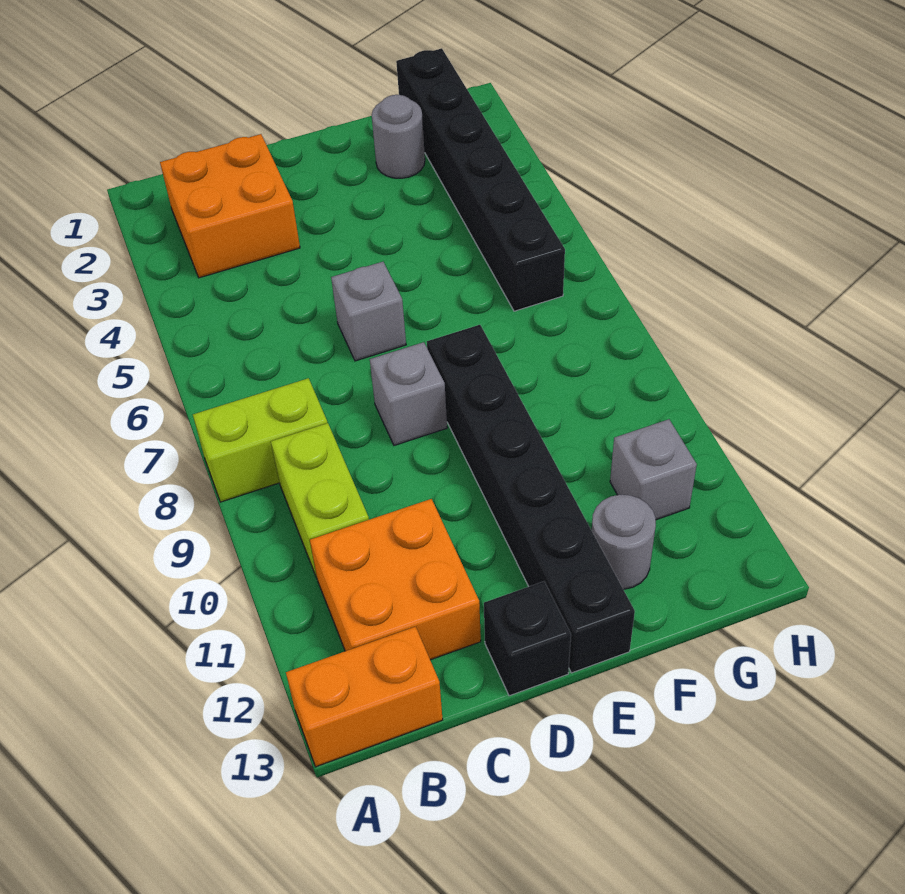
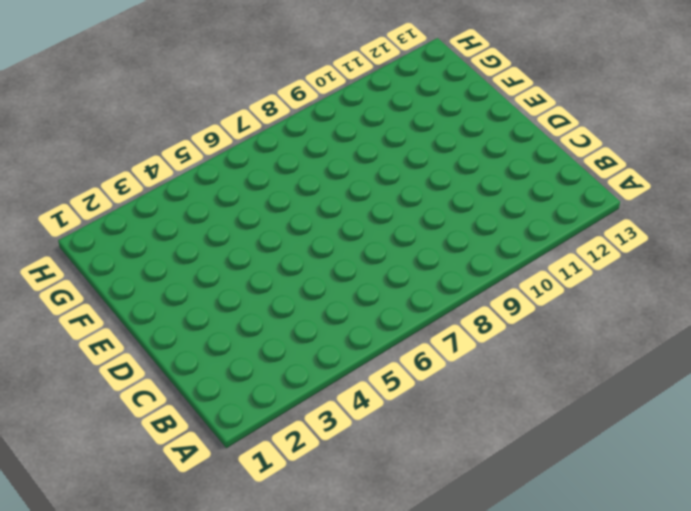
none -> lime 1x2 brick [193,378,327,502]
none -> orange 1x2 brick [286,627,443,767]
none -> orange 2x2 brick [160,134,300,278]

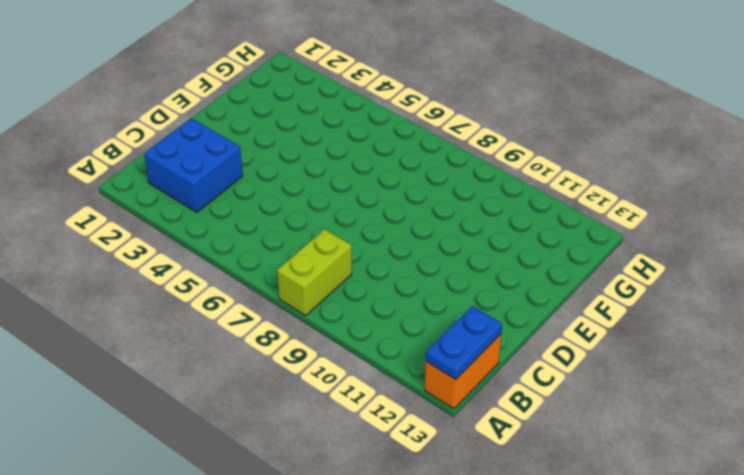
blue 1x2 plate [426,306,502,380] -> none
blue 2x2 brick [144,118,243,212] -> orange 2x2 brick [160,134,300,278]
none -> lime 1x2 brick [271,423,369,578]
none -> orange 2x2 brick [310,499,481,660]
none -> grey 1x1 brick [331,262,406,361]

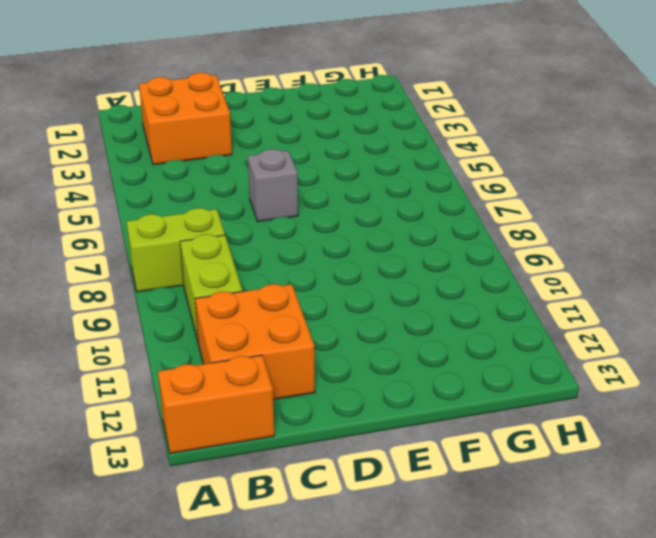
none -> grey 1x1 brick [370,342,447,445]
none -> black 1x1 brick [484,581,571,696]
none -> black 1x6 brick [427,325,635,673]

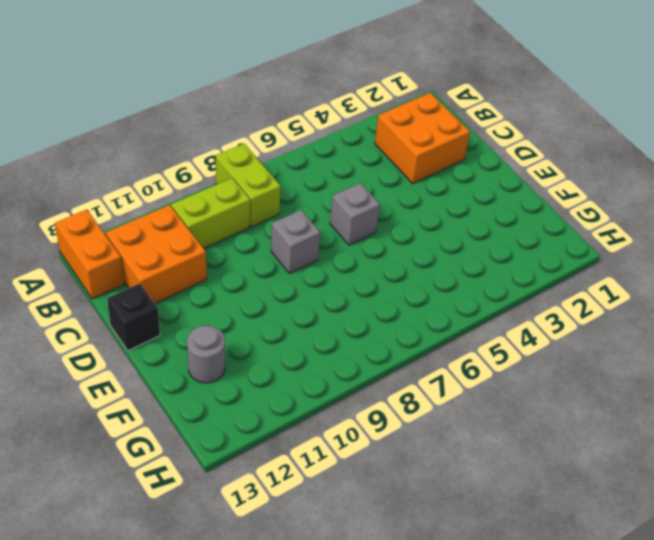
none -> black 1x6 brick [427,325,635,673]
none -> grey 1x1 round brick [372,95,425,178]
none -> black 1x6 brick [396,48,565,311]

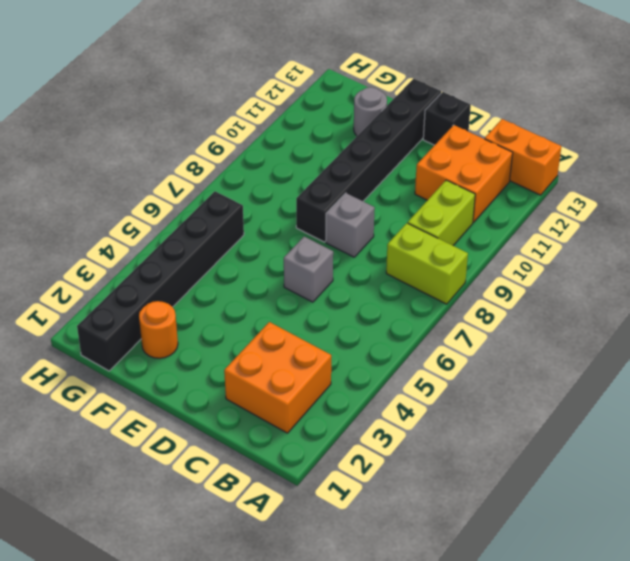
orange 1x1 round brick [139,301,178,358] -> grey 1x1 round brick [372,95,425,178]
none -> grey 1x1 brick [610,419,697,520]

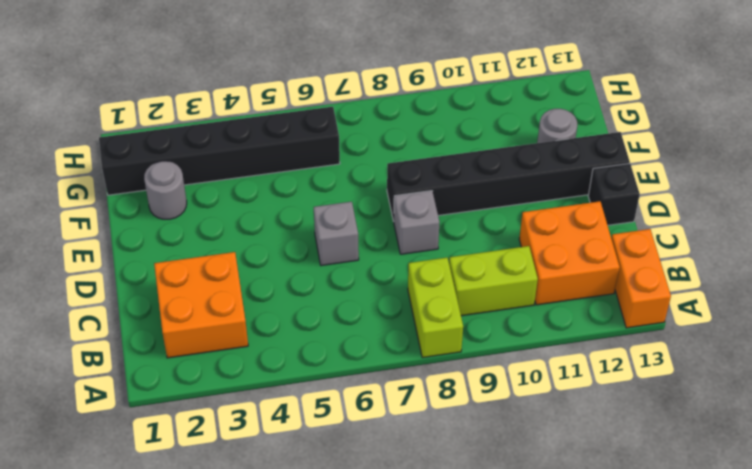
none -> grey 1x1 brick [610,419,697,520]

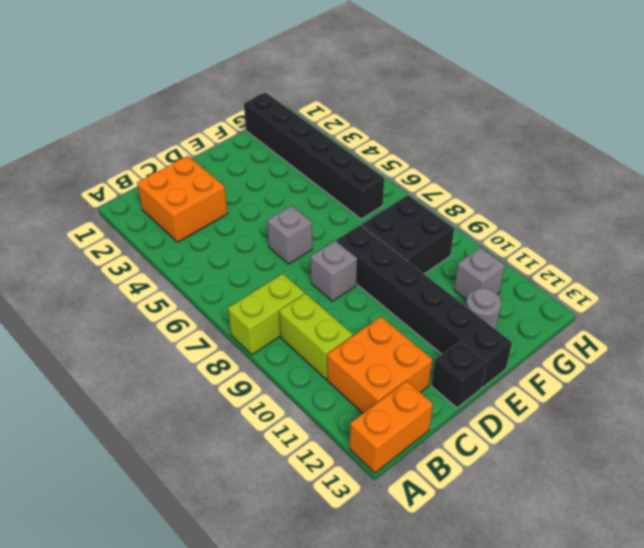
black 2x2 brick [361,195,454,274] -> none
none -> grey 1x1 round brick [372,95,425,178]

